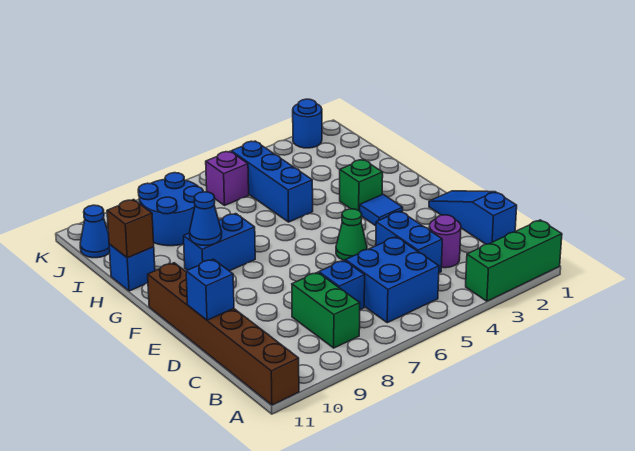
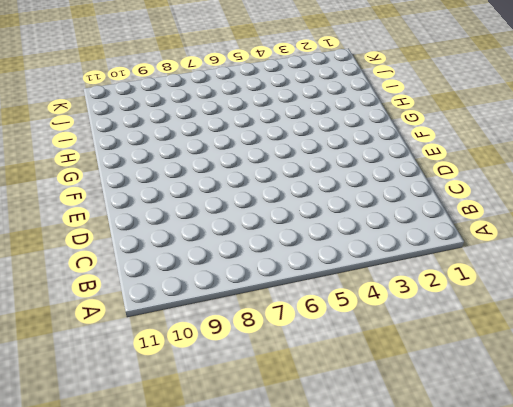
none -> green 1x3 brick [466,220,562,301]
none -> brown 1x6 brick [148,263,299,405]
none -> blue 2x2 brick [345,237,439,323]

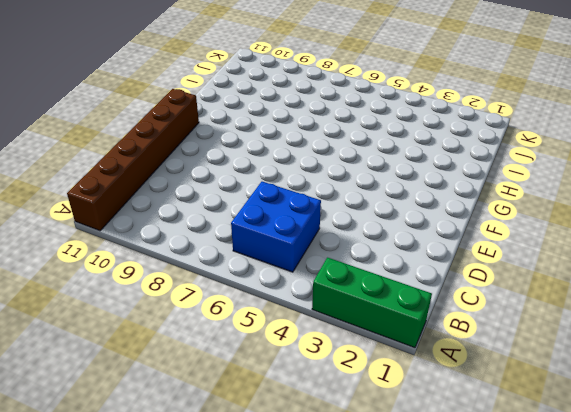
none -> green 1x2 brick [292,272,360,348]
none -> blue 1x3 slope [429,191,517,244]
none -> purple 1x1 round brick [429,215,461,268]

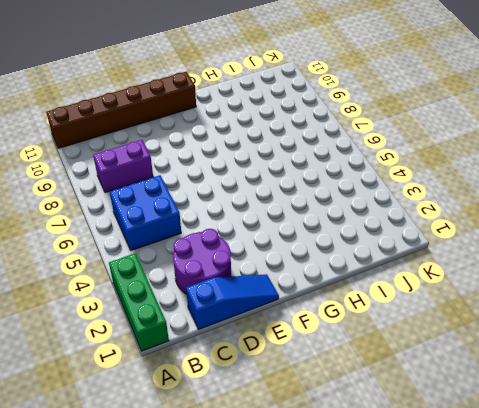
purple 1x2 brick [93,140,153,193] -> green 1x2 brick [292,272,360,348]
purple 2x2 round brick [173,229,231,294] -> purple 1x1 round brick [429,215,461,268]
none -> blue 1x2 brick [376,211,442,273]
none -> blue 1x1 brick [319,260,365,310]
none -> green 1x1 cone [336,209,367,260]

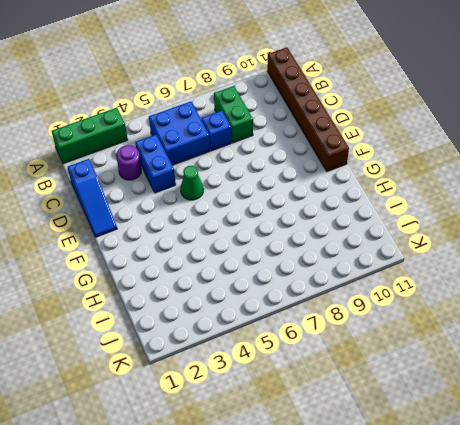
none -> blue 1x1 tile [360,194,403,226]
none -> green 1x1 brick [340,159,383,211]
none -> blue 1x2 brick [184,214,255,271]

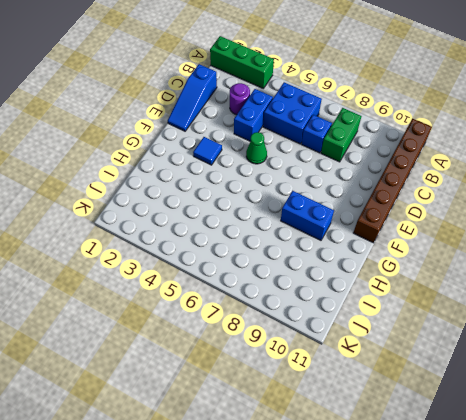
none -> green 1x1 brick [340,159,383,211]
none -> blue 1x3 brick [231,141,313,222]
none -> blue 1x1 brick [109,244,155,291]

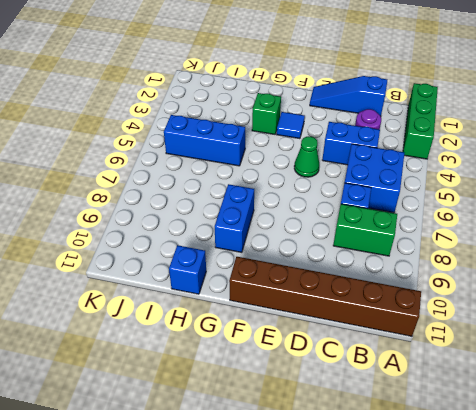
none -> blue 2x2 round brick [138,173,203,246]
none -> purple 1x1 brick [206,151,249,205]
none -> blue 1x1 cone [80,205,110,258]

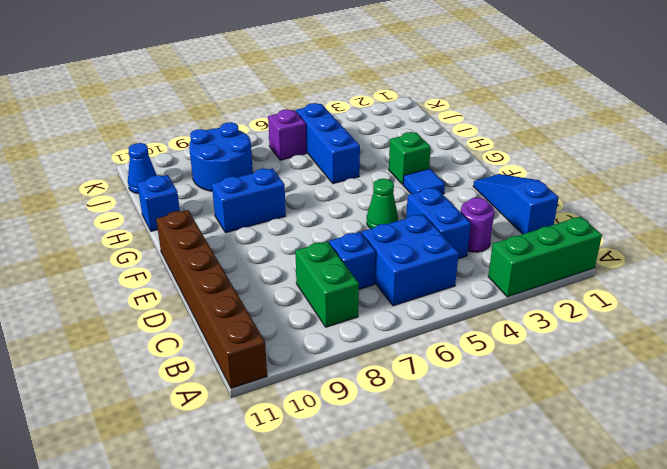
none -> blue 1x1 round brick [293,99,322,148]
none -> blue 1x1 brick [186,259,234,320]
none -> blue 1x1 cone [190,192,222,246]

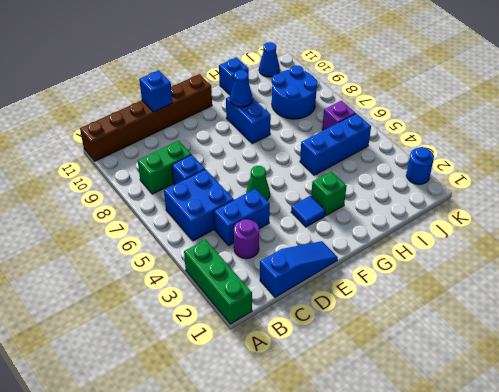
none -> brown 1x1 brick [107,200,154,258]

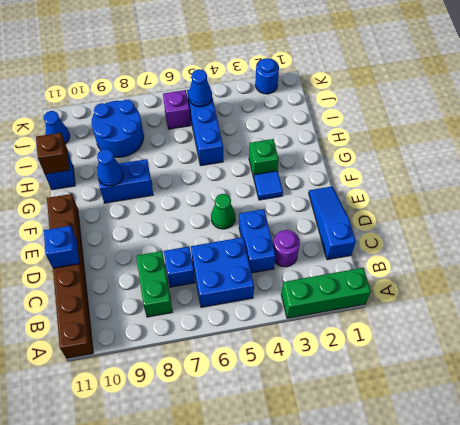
blue 1x1 cone [189,69,212,107] -> none

